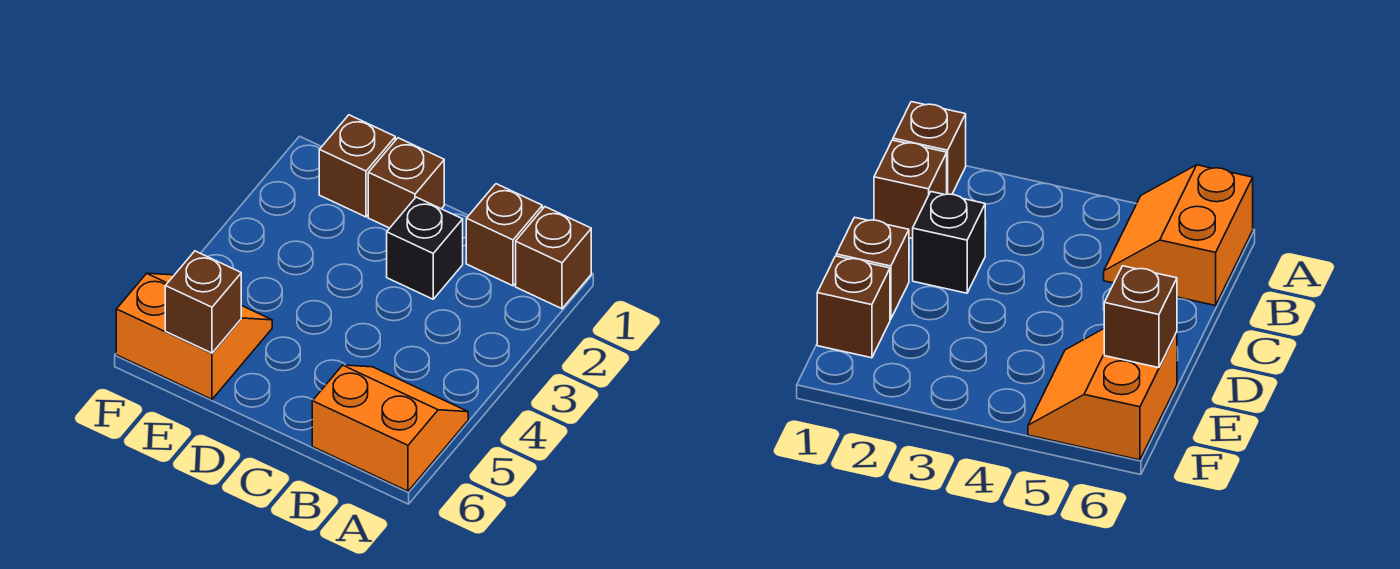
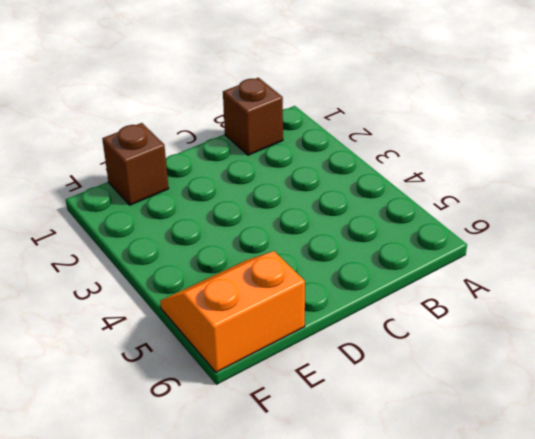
none -> brown 1x1 brick [516,207,591,309]
none -> orange 2x2 slope [312,365,468,491]

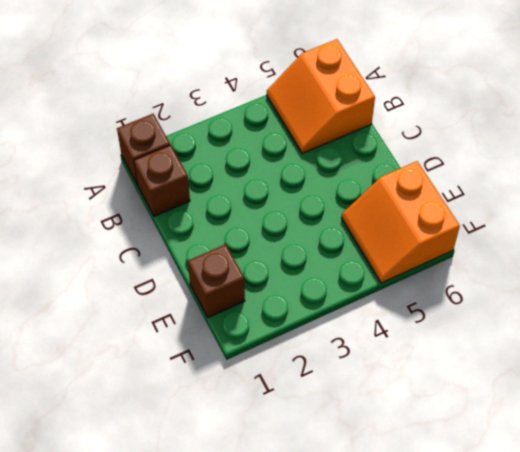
none -> black 1x1 brick [387,197,463,299]
none -> brown 1x1 brick [368,138,444,228]

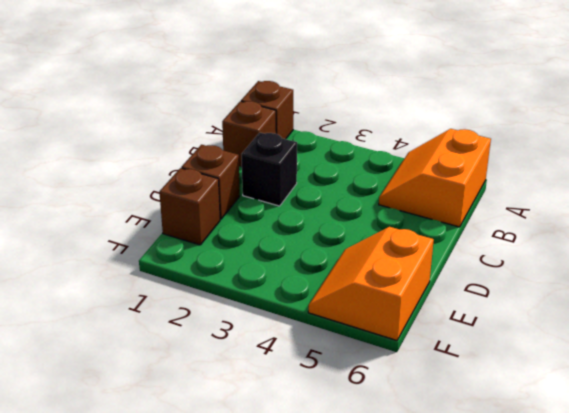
none -> brown 1x1 brick [165,251,241,353]

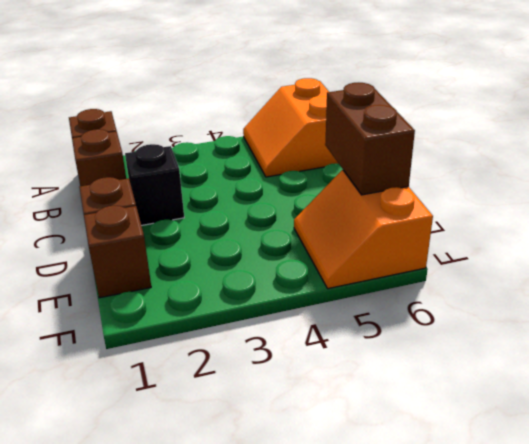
brown 1x2 brick [325,83,415,195] -> brown 1x1 brick [165,251,241,353]

